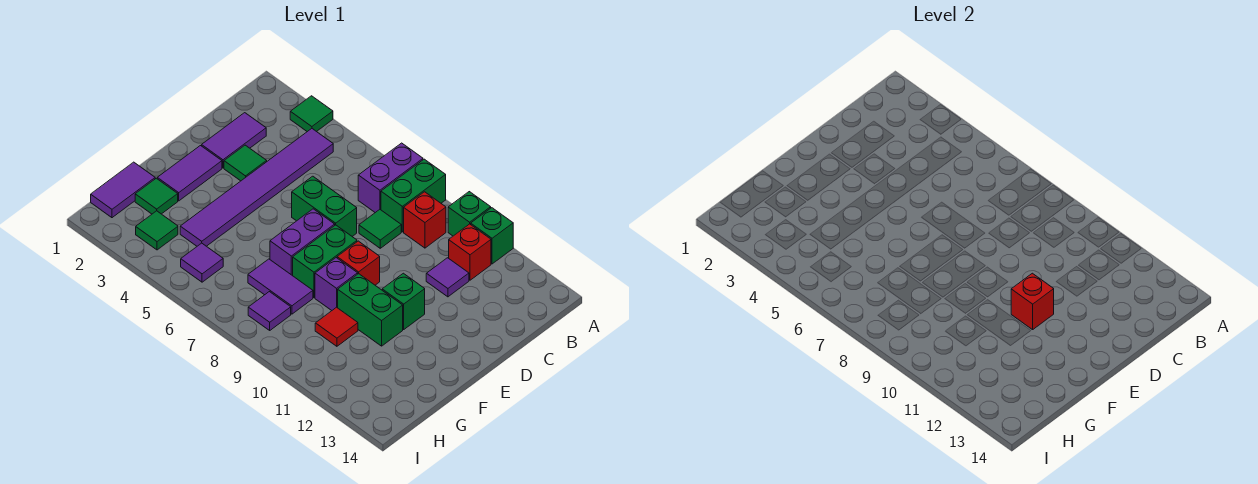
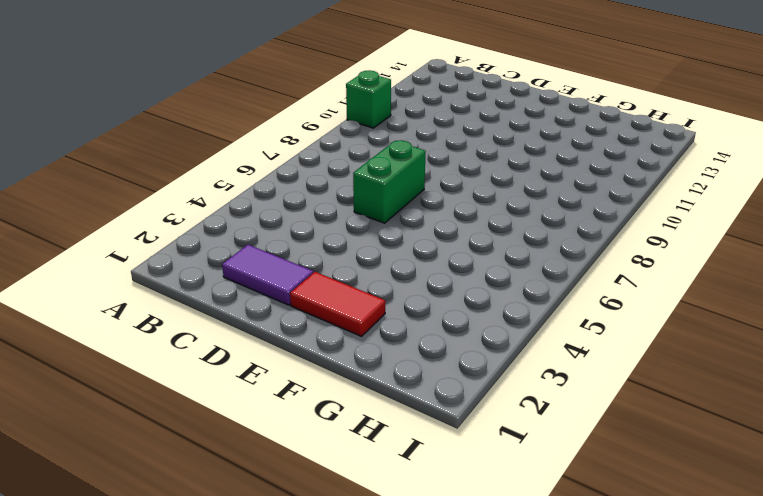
red 1x2 tile [290,272,385,336] -> purple 1x2 tile [157,146,222,201]
none -> green 1x1 tile [290,96,333,132]
none -> purple 1x2 brick [358,143,423,213]
none -> green 1x2 brick [381,159,446,232]

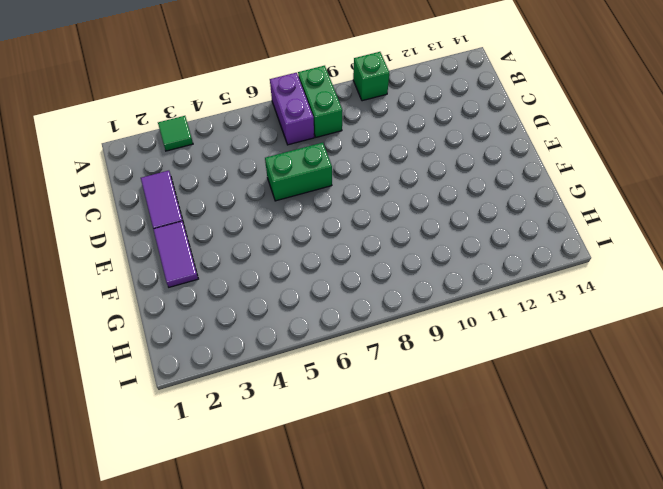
none -> green 1x1 brick [471,208,513,264]
none -> purple 1x6 tile [180,129,333,246]
none -> red 1x1 brick [404,192,446,248]

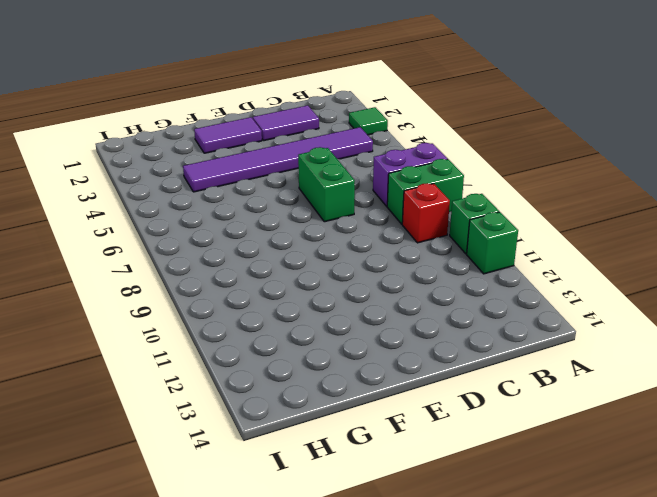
none -> red 1x1 brick [449,224,491,280]
none -> green 1x1 tile [359,210,401,248]
none -> purple 1x1 tile [426,258,469,297]

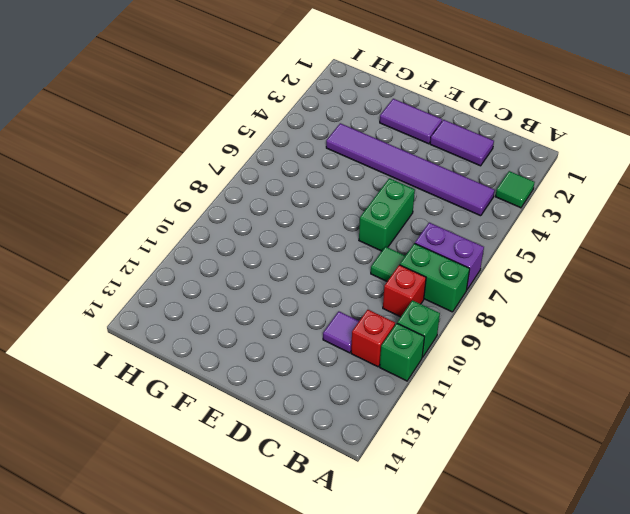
none -> green 1x1 tile [224,145,267,181]
none -> purple 1x2 brick [270,209,335,276]
none -> green 1x2 brick [293,225,357,298]

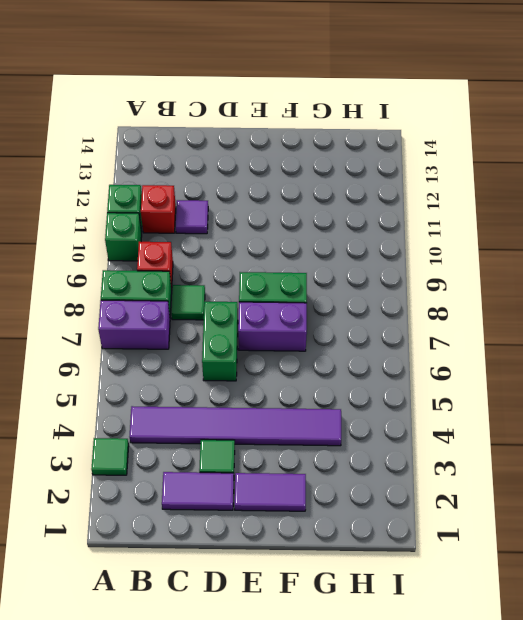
none -> red 1x1 brick [337,241,380,285]
none -> green 1x1 brick [382,273,425,330]
none -> purple 1x1 brick [315,258,358,310]

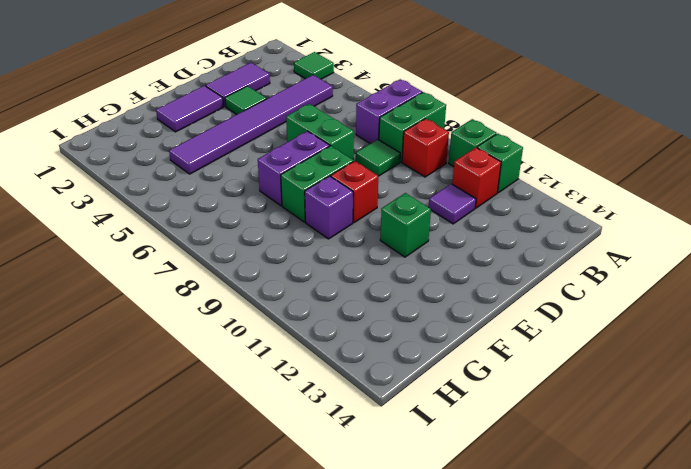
none -> green 1x2 brick [338,274,403,346]
none -> purple 1x2 tile [91,162,155,218]
none -> green 1x1 tile [135,178,178,214]

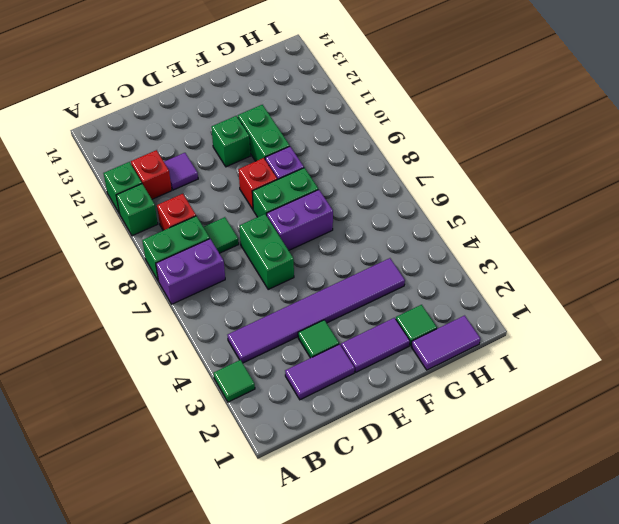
none -> purple 1x2 tile [248,259,313,314]
none -> red 1x1 tile [315,307,358,346]
none -> green 1x1 tile [136,211,178,250]

